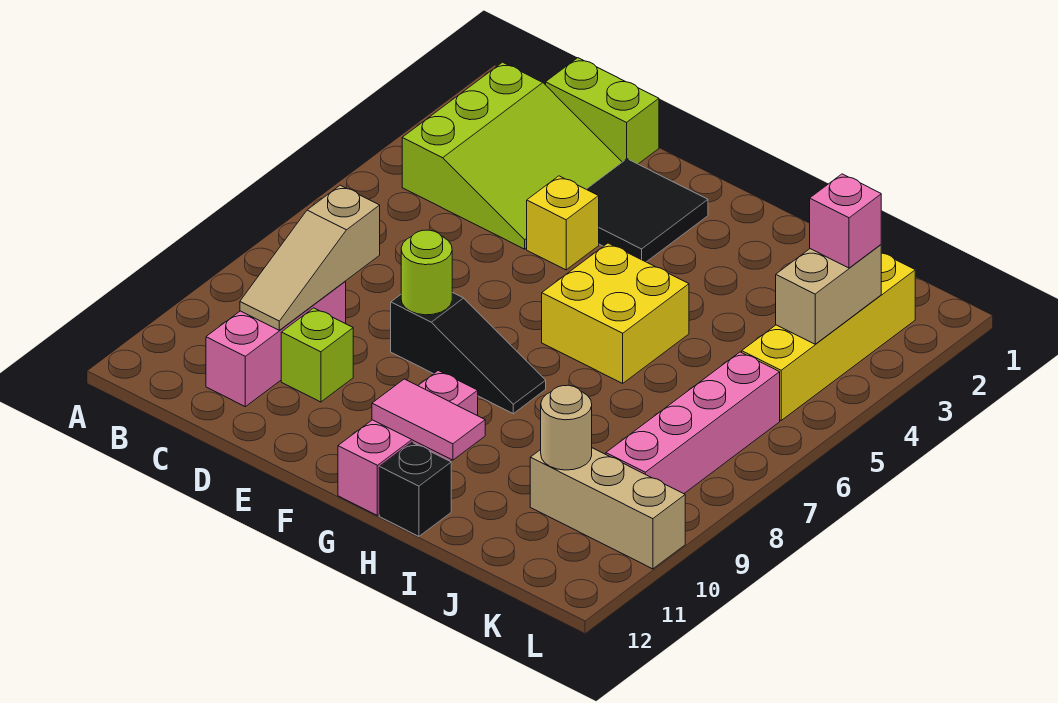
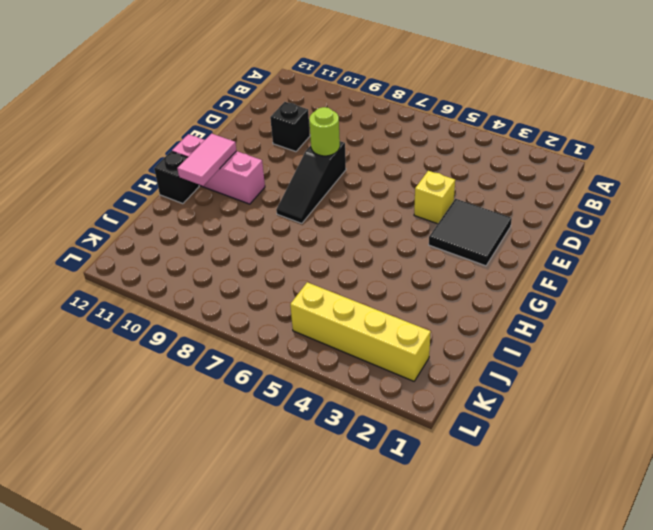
black 1x1 brick [270,102,310,152] -> lime 1x1 brick [281,308,353,402]
none -> lime 3x3 slope [402,62,622,249]
none -> lime 1x2 brick [546,58,659,164]
none -> pink 1x3 brick [206,282,346,407]

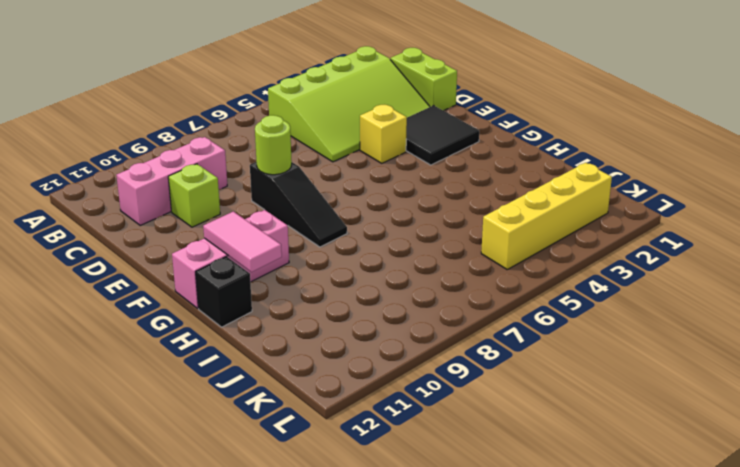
lime 3x4 slope [268,46,430,162] -> lime 3x3 slope [402,62,622,249]
none -> yellow 2x2 brick [542,243,689,383]
none -> tan 1x3 brick [530,448,685,569]
none -> pink 1x4 brick [606,352,780,494]

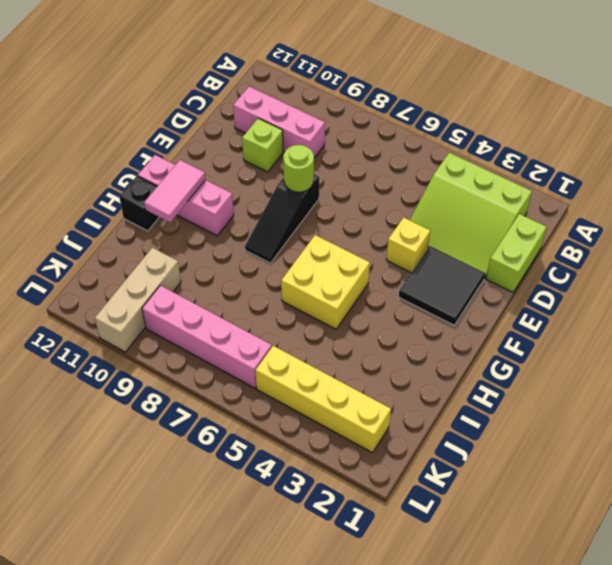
none -> tan 1x3 slope [240,185,380,330]
none -> tan 1x1 round brick [541,385,592,470]
none -> tan 1x2 brick [776,245,881,344]

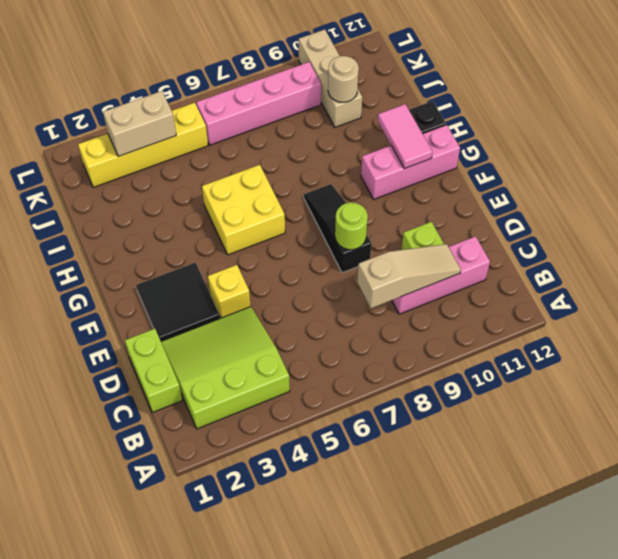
none -> pink 1x1 brick [810,174,881,268]

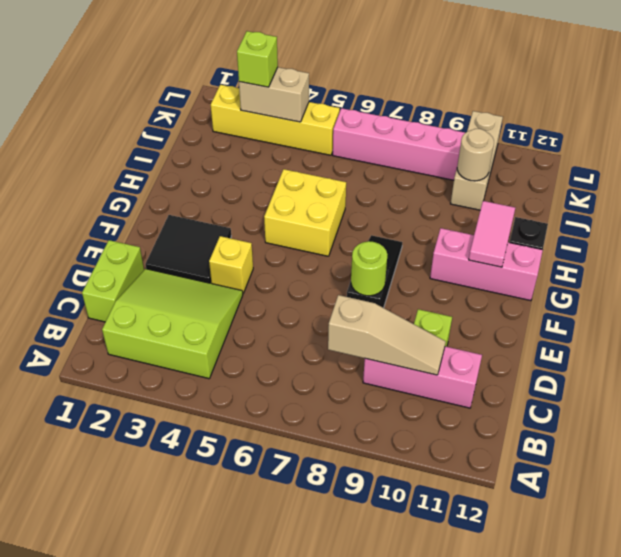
lime 1x1 brick [237,31,278,87] -> pink 1x1 brick [810,174,881,268]

